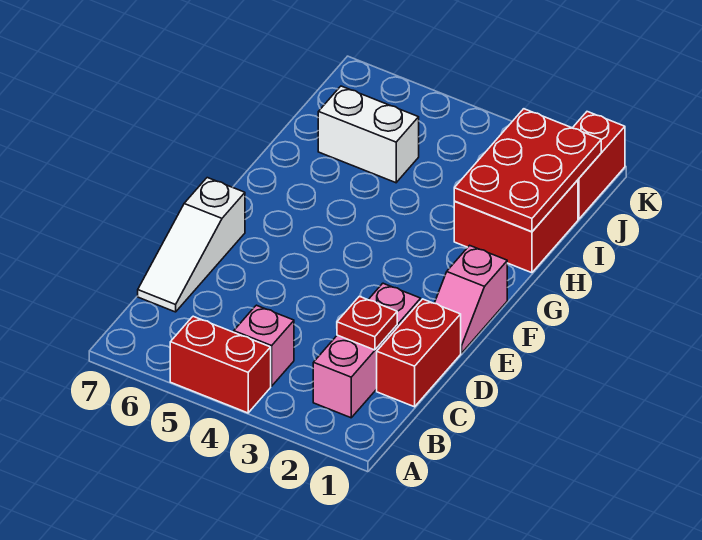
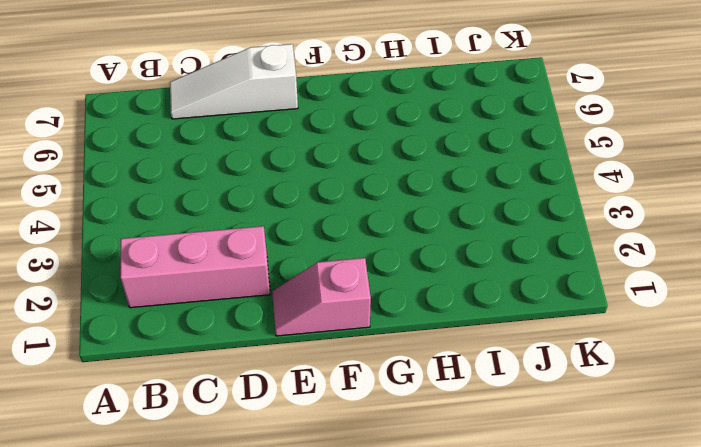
none -> red 1x2 brick [170,316,271,413]
none -> pink 1x1 brick [234,305,294,386]

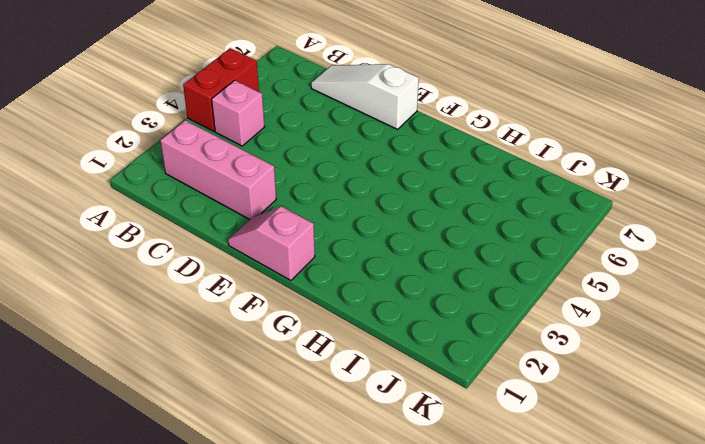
none -> red 1x2 brick [377,299,461,407]
none -> red 2x2 brick [454,180,578,273]

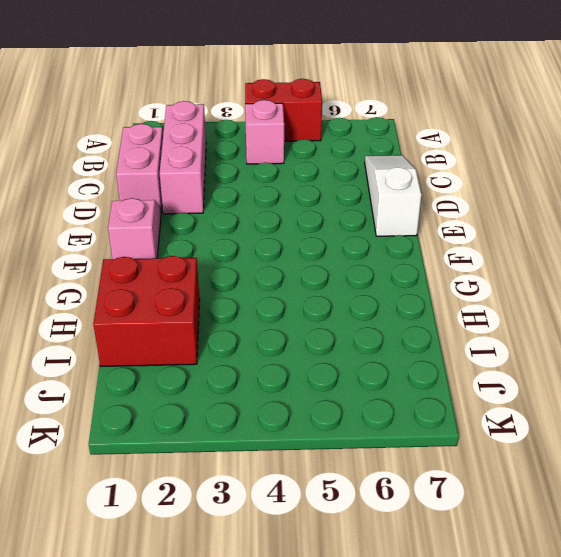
pink 1x2 brick [116,123,163,212] -> red 1x2 brick [377,299,461,407]
none -> white 1x2 brick [318,86,419,183]
none -> red 1x2 brick [573,112,625,219]

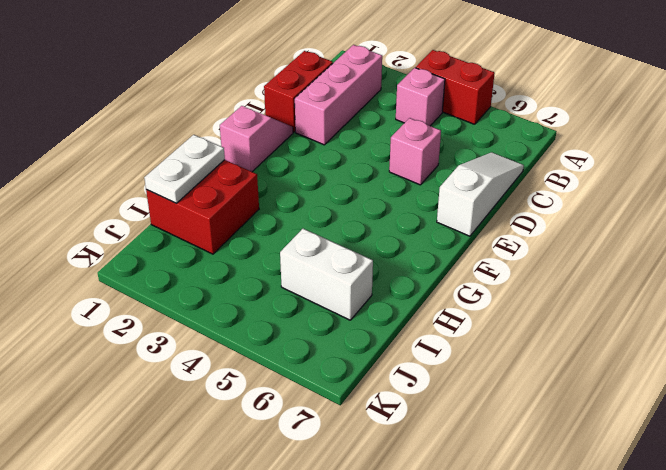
pink 1x1 brick [389,118,441,185] -> none
white 1x2 plate [144,135,225,203] -> red 2x3 plate [454,109,601,232]
none -> red 1x2 brick [573,112,625,219]
none -> red 1x1 plate [337,296,397,350]

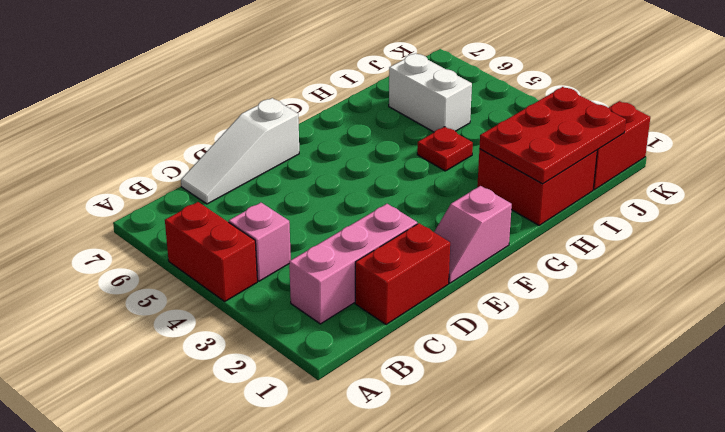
red 1x1 plate [417,127,473,171] -> red 1x1 plate moved to [337,296,397,350]

